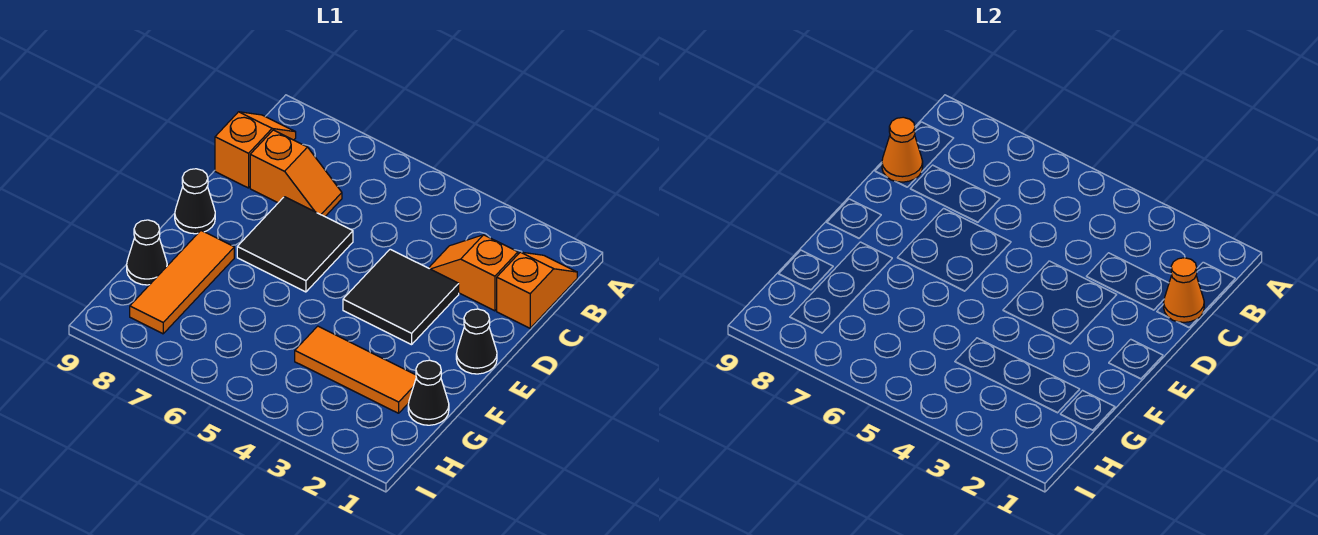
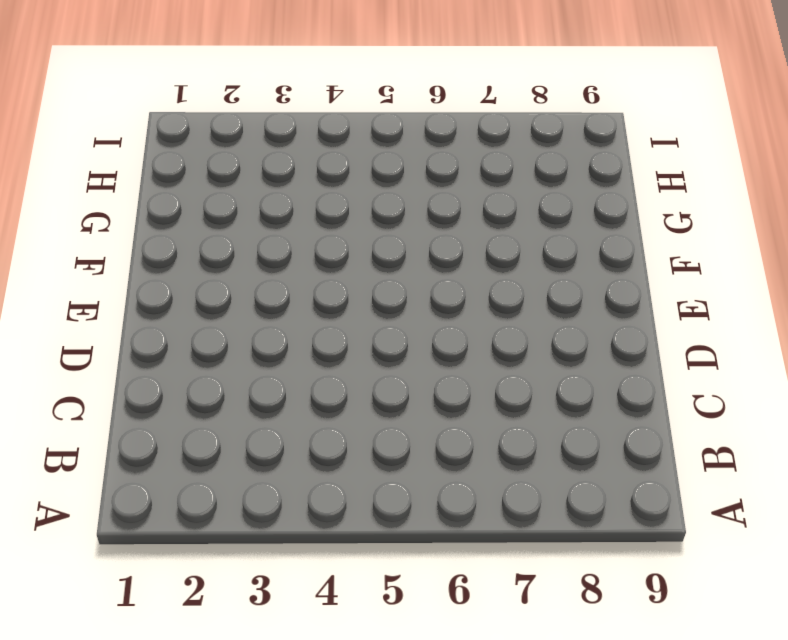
none -> orange 1x2 slope [497,252,577,328]
none -> orange 1x2 slope [215,112,296,188]
none -> orange 1x2 slope [429,235,518,311]

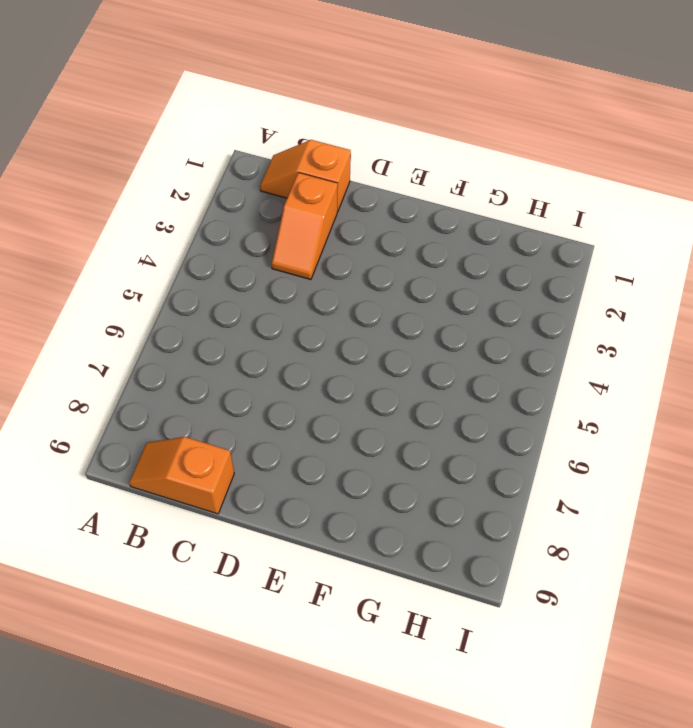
none -> orange 1x2 slope [250,130,342,216]
none -> black 2x2 tile [343,249,459,345]
none -> black 2x2 tile [237,197,353,292]

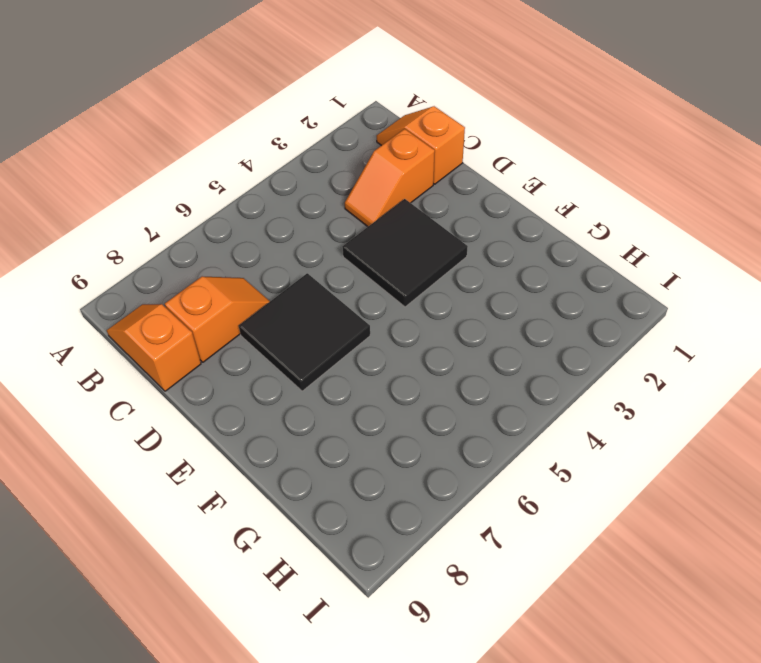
none -> black 1x1 cone [456,309,497,374]
none -> black 1x1 cone [175,169,215,234]
none -> orange 1x3 tile [130,231,234,334]

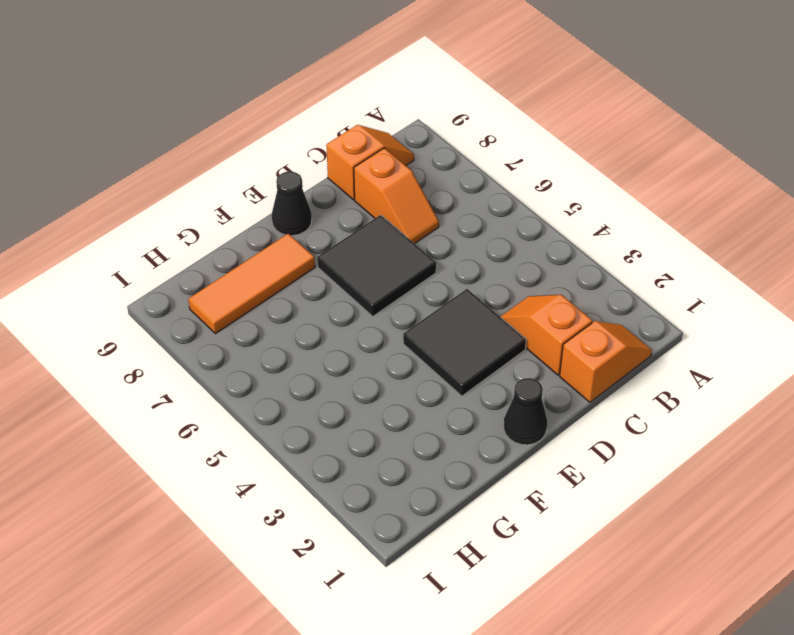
none -> black 1x1 cone [408,360,449,425]
none -> orange 1x3 tile [295,326,416,413]
none -> black 1x1 cone [127,220,167,285]

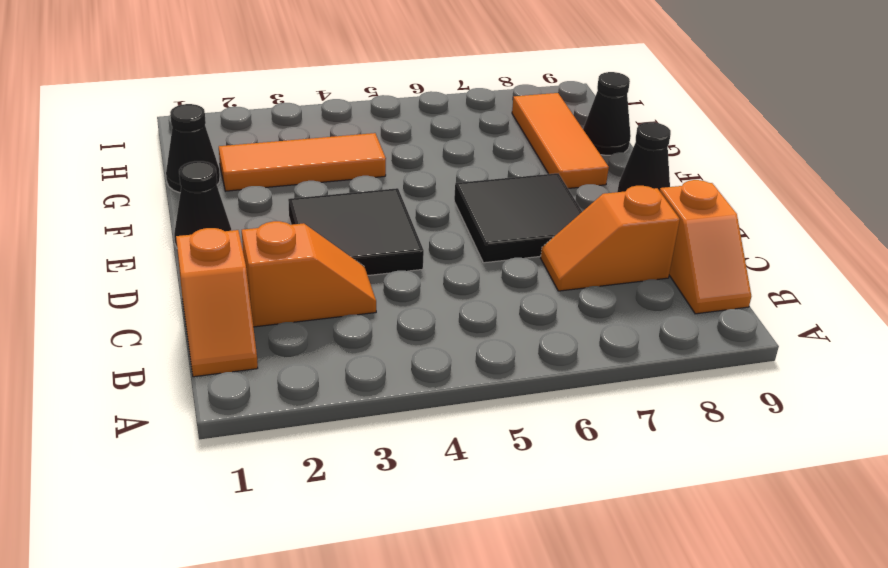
none -> orange 1x1 cone [1164,258,1204,322]
none -> orange 1x1 cone [882,117,923,182]

